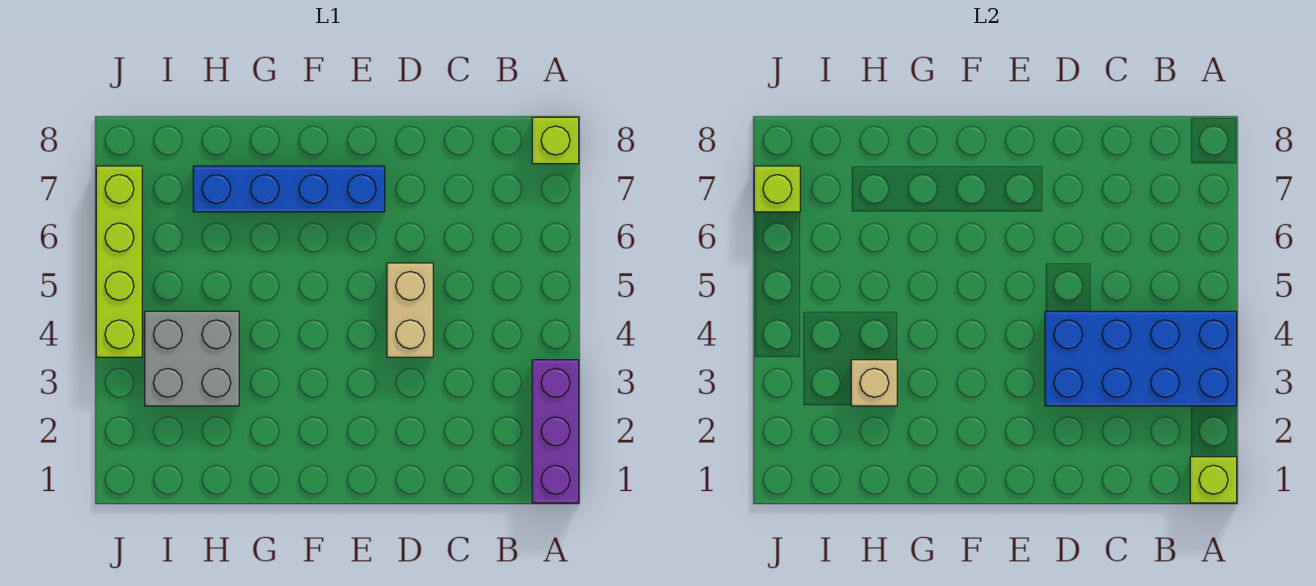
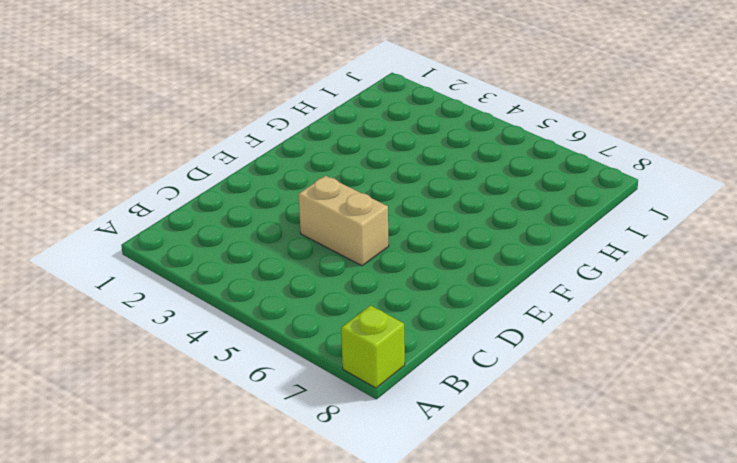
none -> purple 1x3 brick [532,360,579,503]
none -> blue 1x4 brick [193,166,385,212]

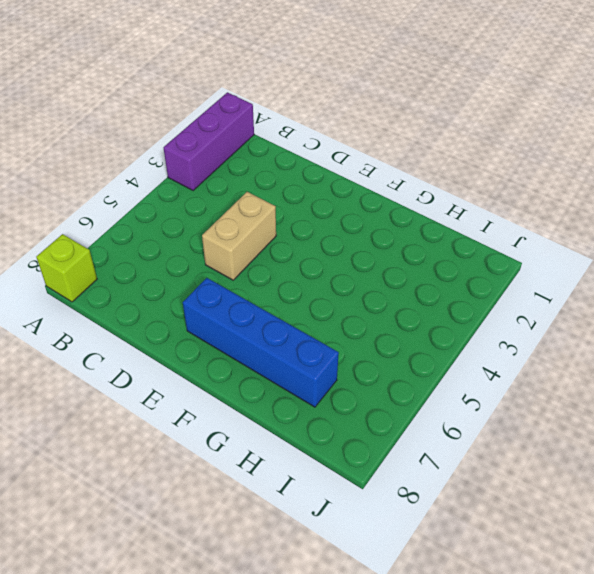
none -> grey 2x2 brick [145,311,239,406]
none -> lime 1x4 brick [96,166,142,357]

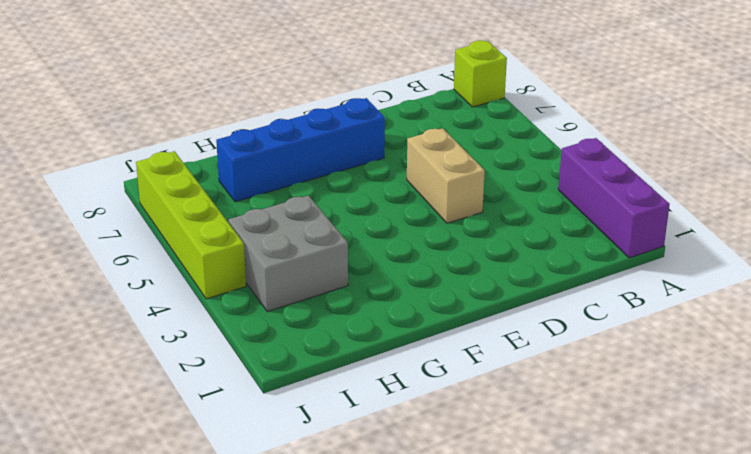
none -> lime 1x1 brick [1190,457,1237,503]
none -> blue 2x4 brick [1045,311,1237,406]

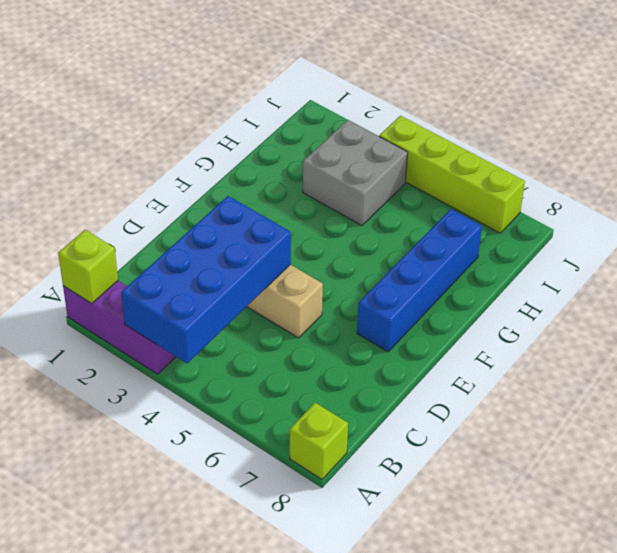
none -> tan 1x1 brick [851,360,897,406]
none -> lime 1x1 brick [754,166,800,212]

